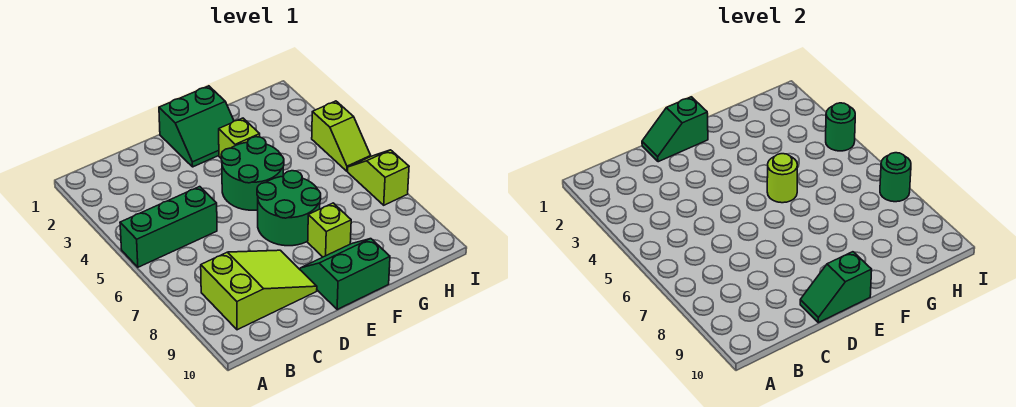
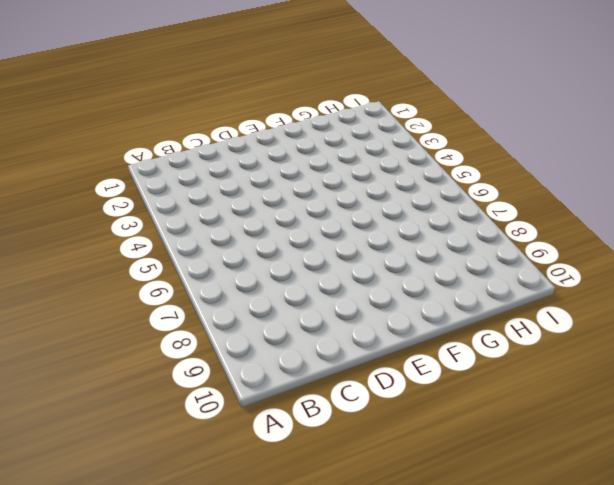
none -> green 1x3 brick [120,187,217,267]
none -> lime 2x3 slope [201,250,317,330]
none -> green 2x2 slope [159,86,234,167]

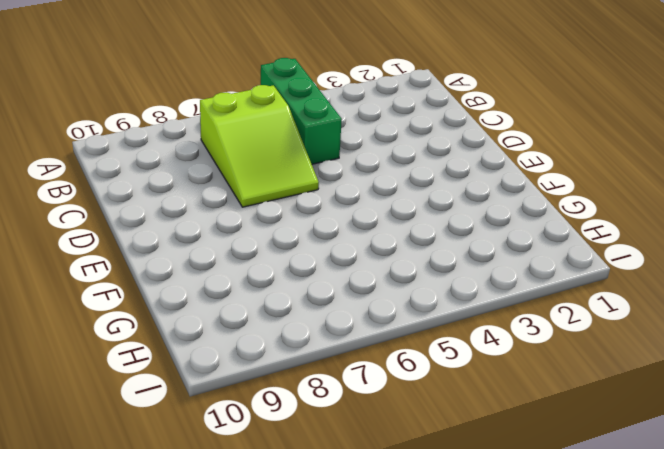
lime 2x3 slope [200,85,319,207] -> lime 2x3 slope moved to [201,250,317,330]
none -> green 2x2 slope [159,86,234,167]
none -> green 2x2 round brick [221,137,284,210]
none -> green 2x2 round brick [257,171,321,246]

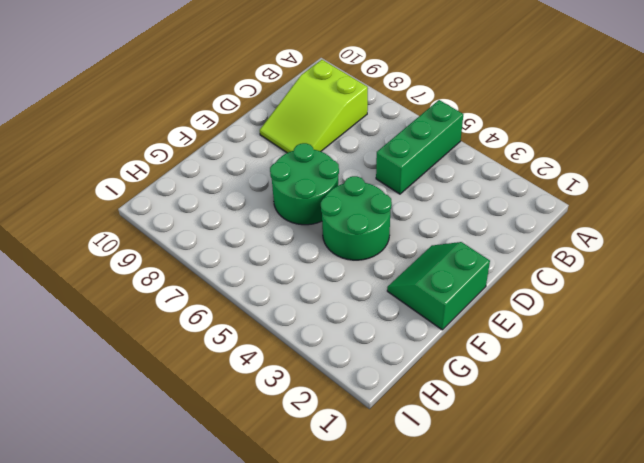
none -> green 2x2 slope [300,239,390,309]
none -> lime 1x1 brick [219,118,260,158]
none -> lime 1x1 brick [308,203,351,257]

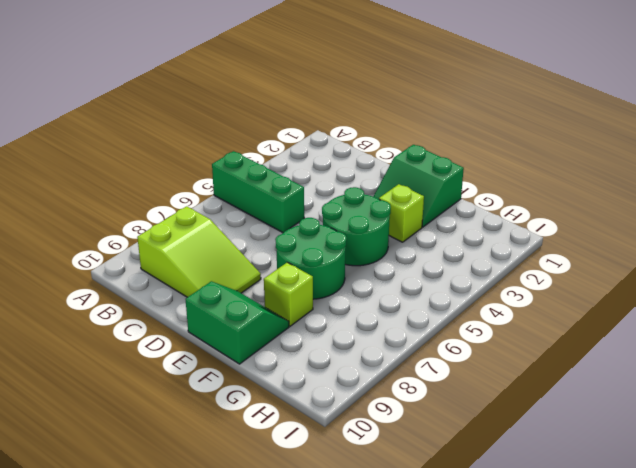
none -> lime 1x2 slope [312,101,371,171]
none -> lime 1x2 slope [348,150,409,205]
none -> green 1x2 slope [642,97,708,162]

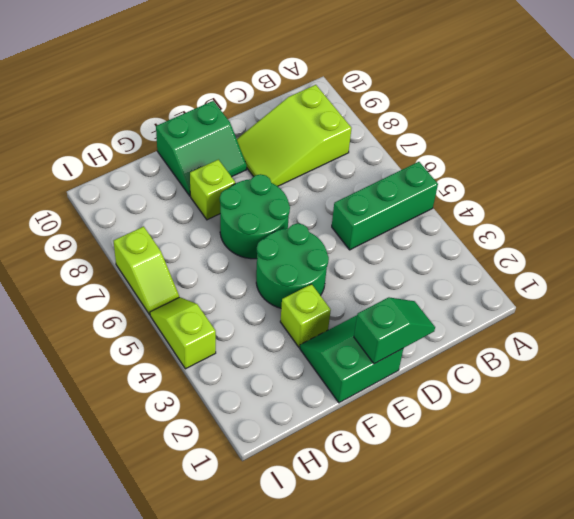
none -> green 1x2 slope [800,252,872,323]
none -> lime 1x1 round brick [767,154,798,203]
none -> green 1x1 round brick [826,103,855,151]

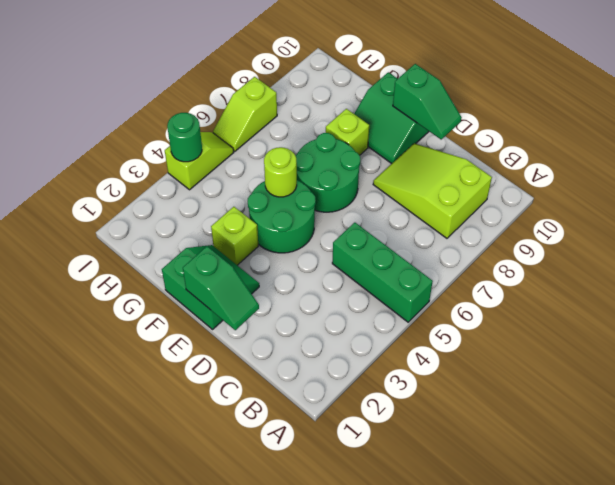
none -> green 1x1 round brick [880,153,911,202]

